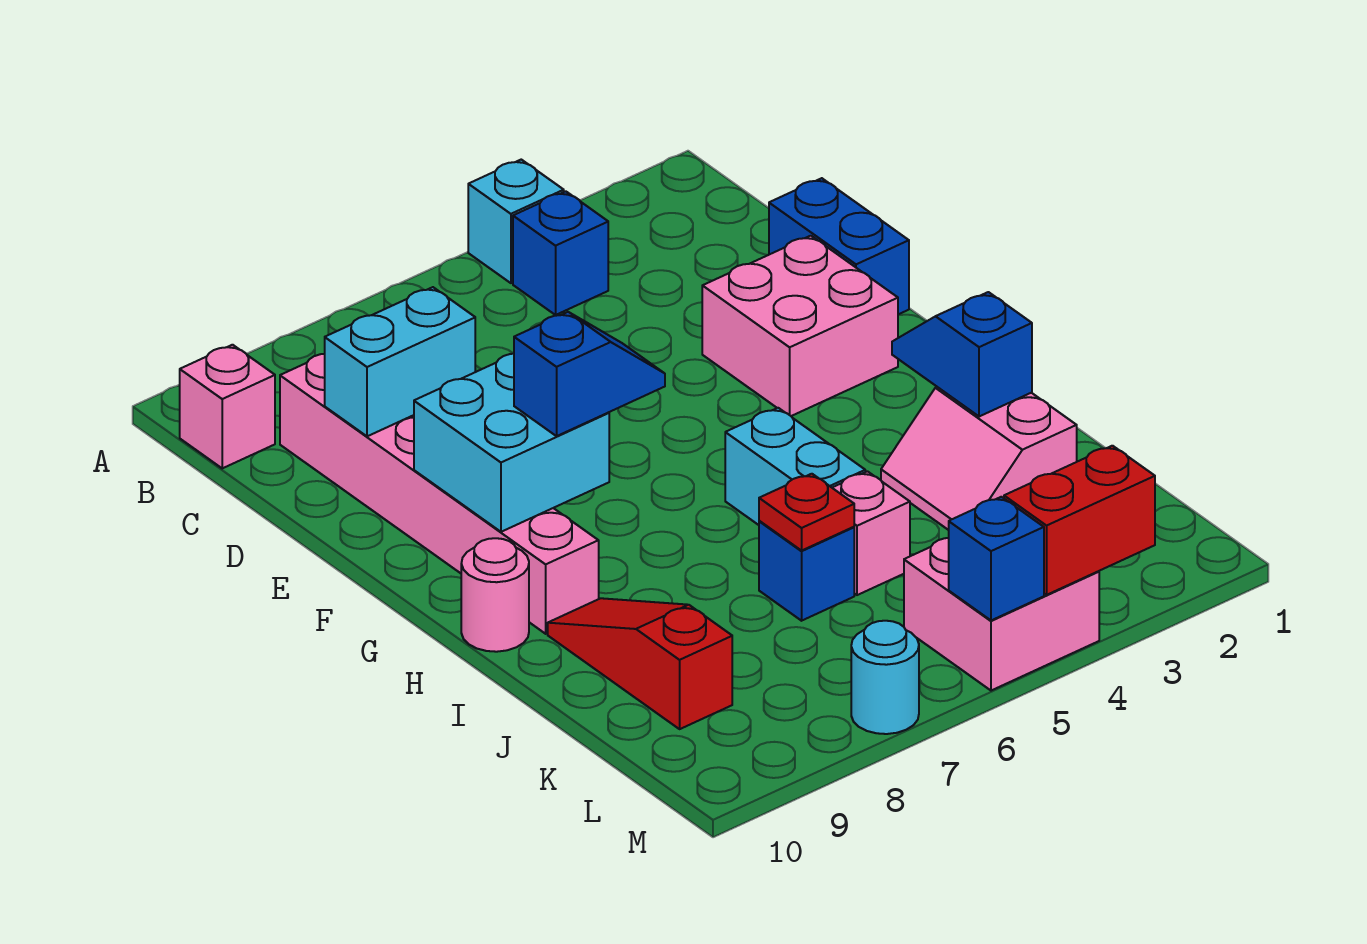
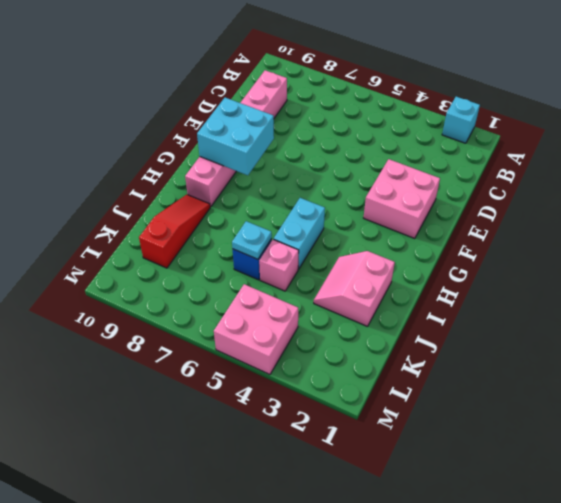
cyan 1x1 brick [442,97,480,143] -> cyan 1x1 brick moved to [468,160,564,283]
cyan 1x1 plate [232,221,272,259] -> red 1x1 plate [759,474,854,551]
none -> blue 1x1 brick [513,191,608,315]
none -> pink 1x1 brick [180,345,275,468]
none -> blue 1x2 brick [769,178,909,314]

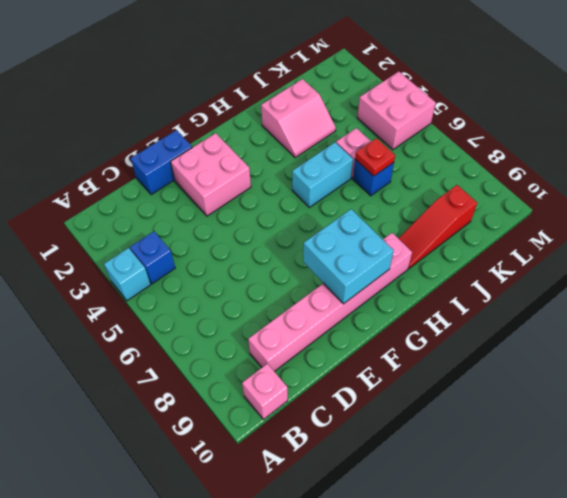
none -> pink 1x1 round brick [461,538,529,652]
none -> cyan 1x1 round brick [851,621,919,734]
none -> cyan 1x2 brick [325,287,475,436]

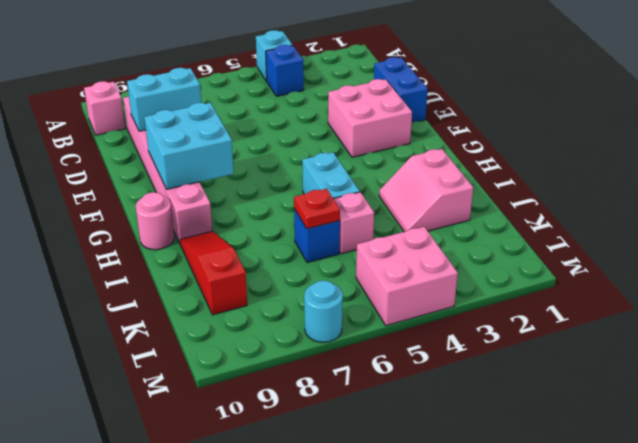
none -> blue 1x2 slope [892,292,1032,417]
none -> red 1x2 brick [1004,446,1155,595]
none -> blue 1x1 brick [949,497,1044,620]

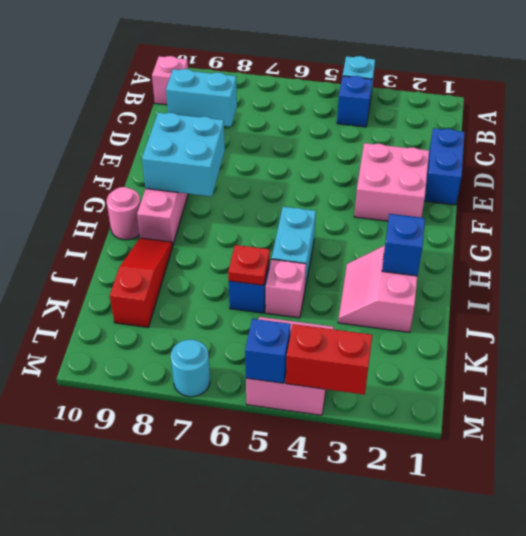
none -> blue 1x2 slope [514,312,665,436]

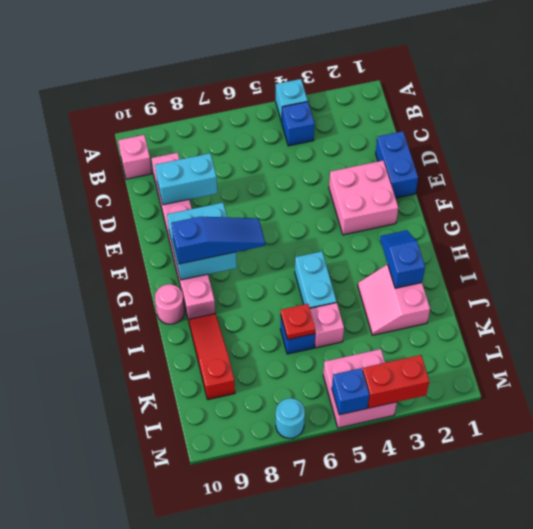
blue 1x3 slope [171,217,265,264] -> blue 1x2 slope [514,312,665,436]

